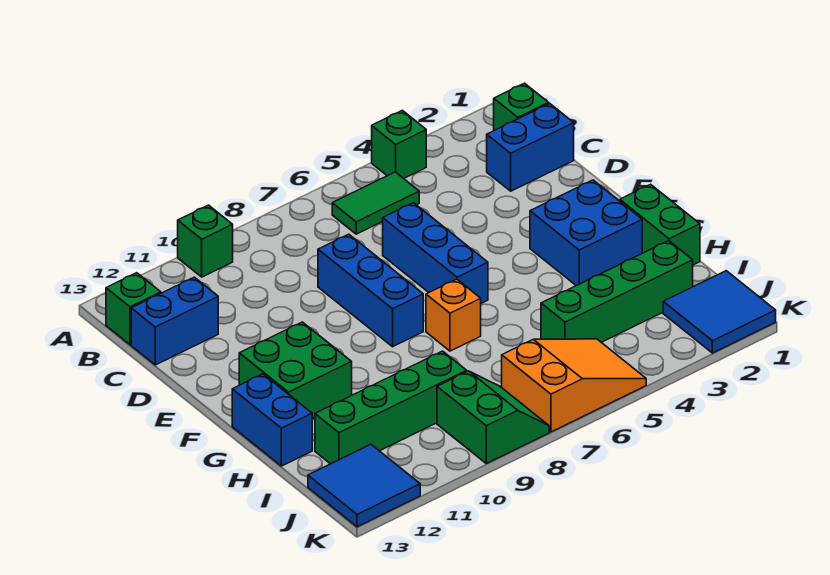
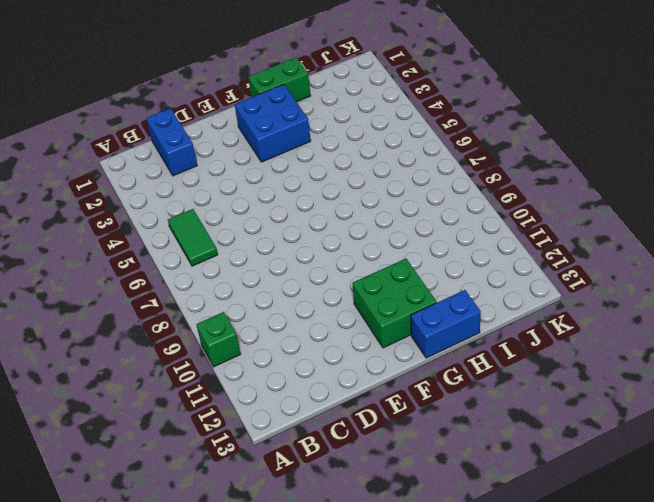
none -> green 1x1 brick [372,110,426,178]
none -> green 1x1 brick [494,83,549,130]
none -> green 1x1 brick [106,273,161,345]

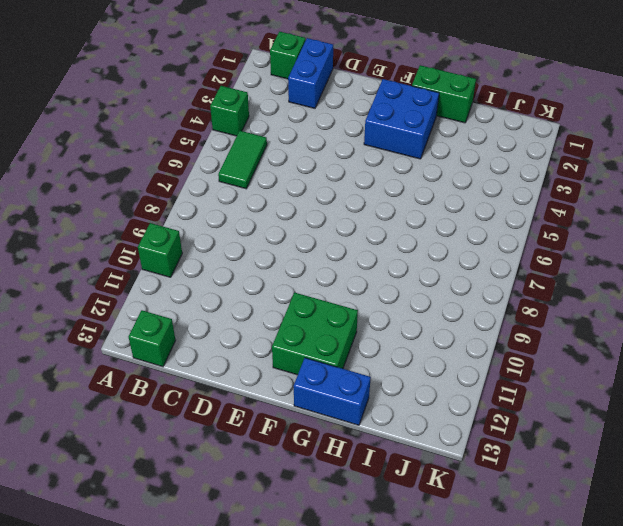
none -> blue 1x2 brick [131,277,218,365]
none -> blue 1x3 brick [383,203,488,303]
none -> blue 1x3 brick [318,234,423,347]

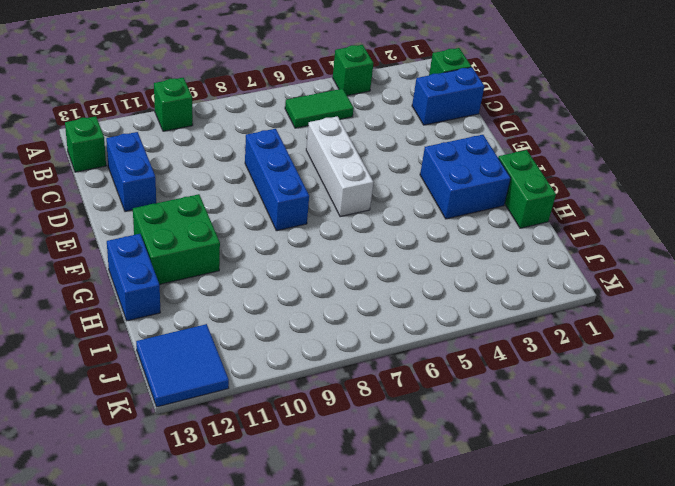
blue 1x2 brick [106,132,156,212] -> blue 1x2 brick turned to [131,277,218,365]
white 1x3 brick [306,116,373,217] -> blue 1x3 brick [383,203,488,303]
none -> orange 1x1 brick [426,279,481,351]
none -> green 1x4 brick [541,241,693,342]
none -> green 1x4 brick [315,351,467,464]

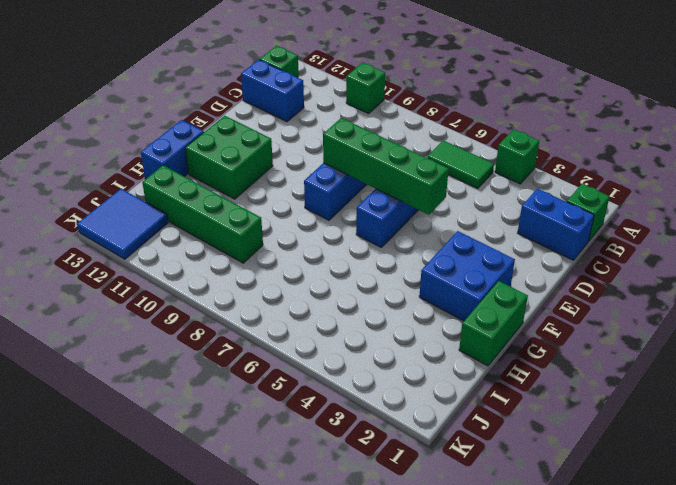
green 1x4 brick [323,118,449,215] -> green 1x4 brick moved to [541,241,693,342]
none -> orange 1x1 brick [426,279,481,351]
none -> blue 2x2 tile [663,271,776,353]
none -> orange 2x3 slope [502,339,646,432]

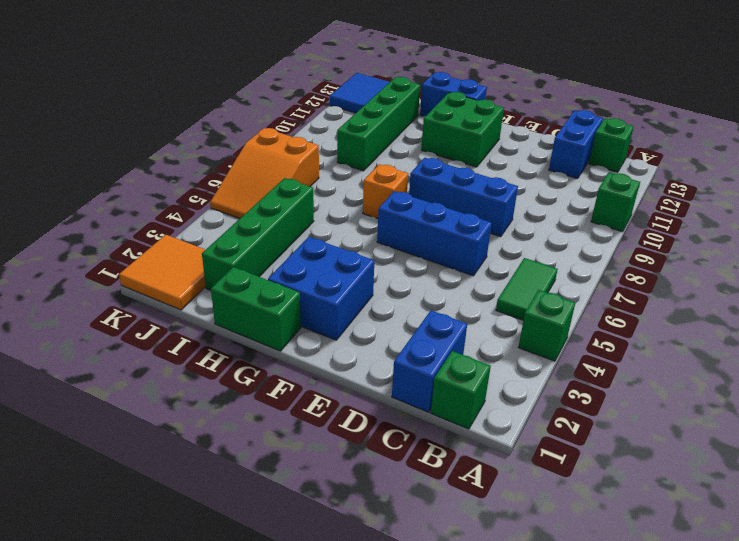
orange 2x2 tile [119,235,206,310] -> blue 2x2 tile [663,271,776,353]
none -> green 2x2 slope [437,371,549,464]

